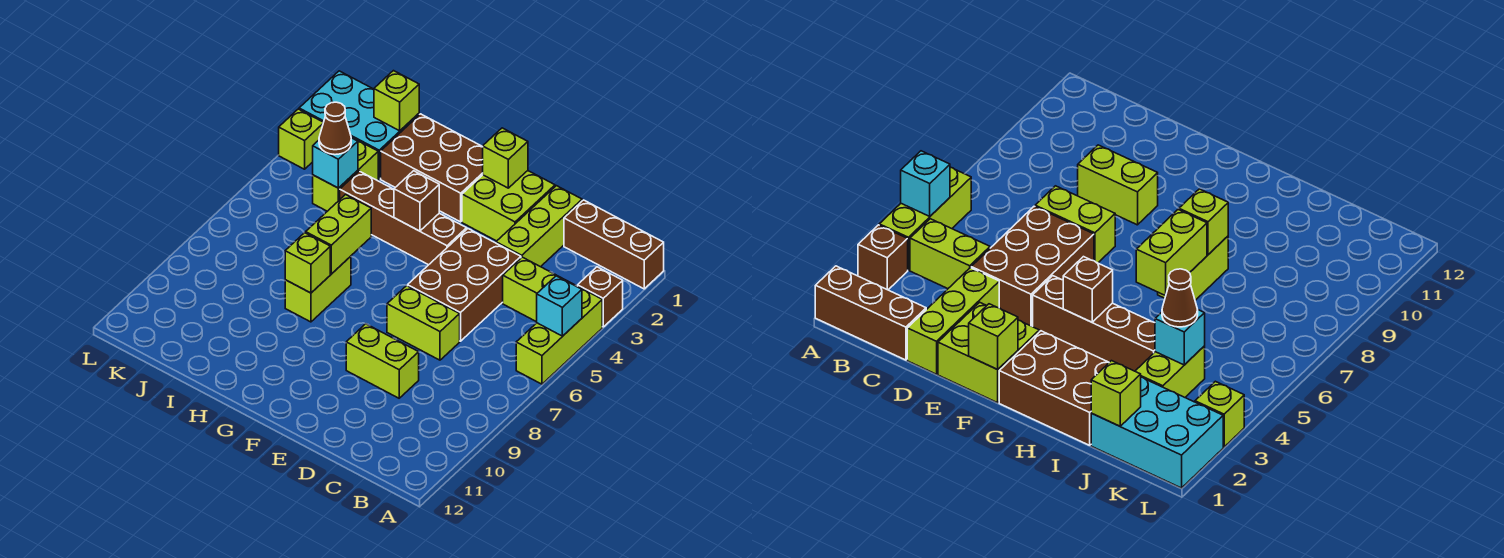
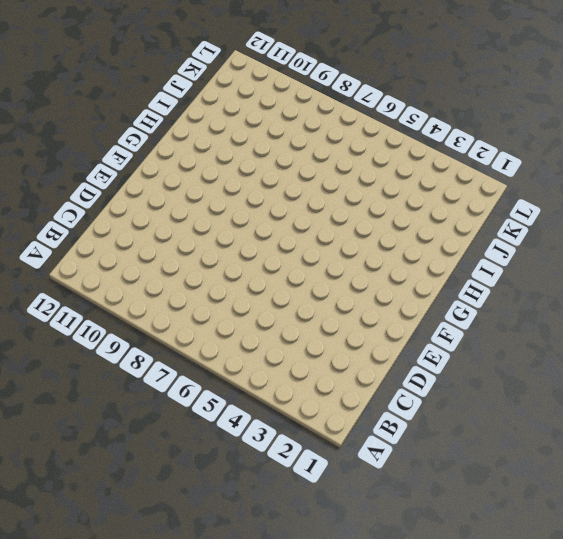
none -> brown 1x3 brick [564,200,664,289]
none -> brown 1x1 brick [578,267,623,327]
none -> lime 1x3 brick [516,286,602,384]

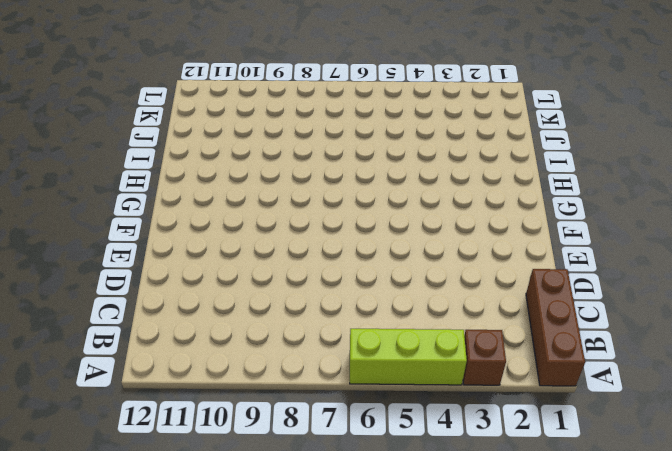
none -> lime 1x2 brick [503,257,574,322]
none -> lime 1x3 brick [496,186,582,267]
none -> brown 2x3 brick [408,229,521,341]

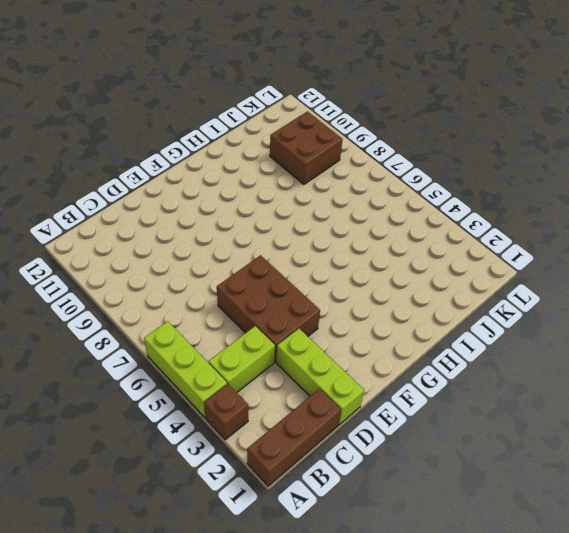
brown 2x2 brick [270,111,343,184] -> none
none -> lime 1x2 brick [387,286,460,360]
none -> lime 1x2 brick [346,324,419,398]
none -> lime 2x2 brick [462,171,555,241]

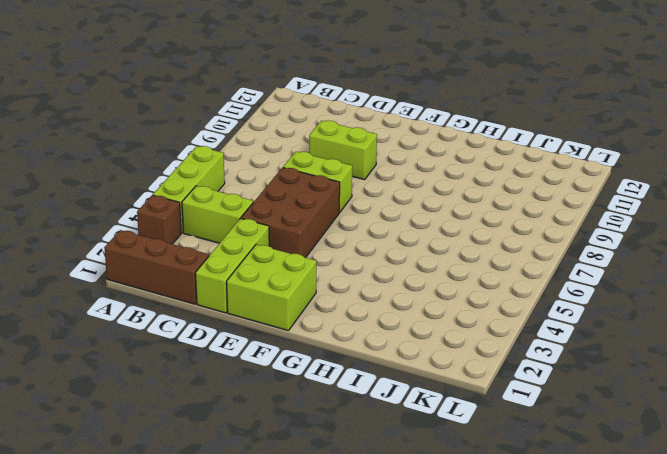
none -> brown 1x4 brick [340,171,467,265]
none -> brown 2x3 brick [381,114,483,222]
none -> lime 1x2 brick [285,256,351,322]

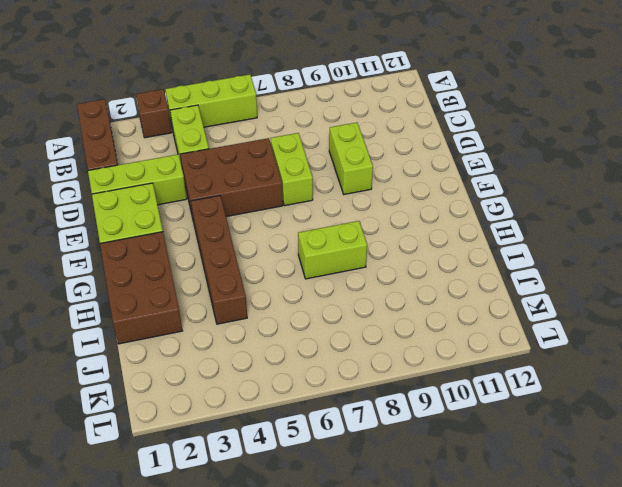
none -> cyan 2x3 brick [299,71,419,179]
none -> lime 1x2 brick [313,138,378,211]
none -> lime 1x1 brick [279,109,324,169]

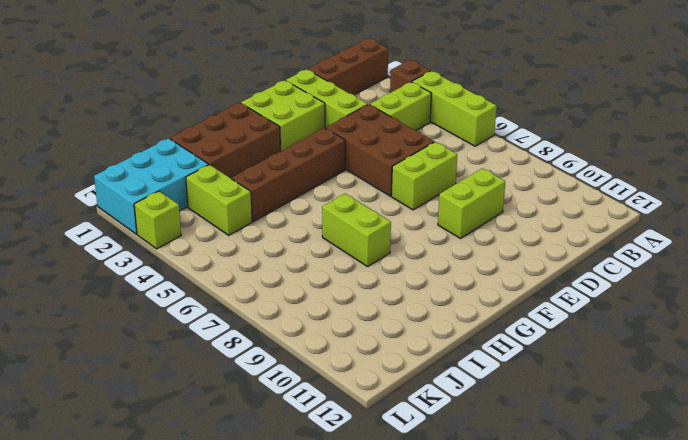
none -> cyan 1x1 brick [537,276,582,336]
none -> lime 1x1 brick [483,128,528,188]
none -> brown 1x1 brick [394,171,439,231]

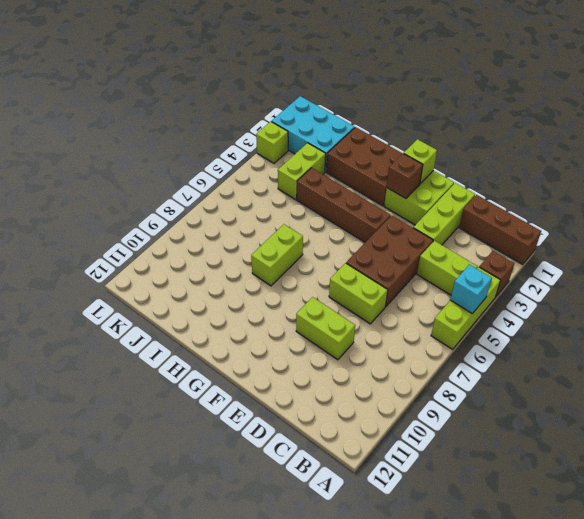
brown 1x1 brick [387,153,423,198] -> brown 1x1 brick moved to [394,171,439,231]
none -> lime 1x2 brick [306,195,371,274]
none -> lime 1x1 brick [285,233,330,293]
none -> lime 1x1 brick [374,71,419,131]

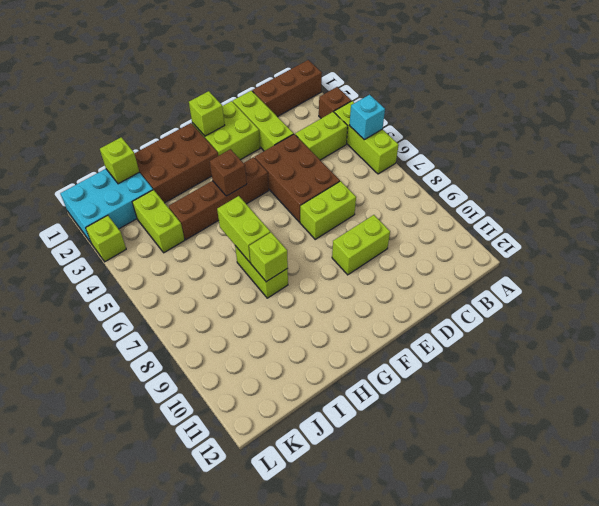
none -> cyan 1x1 brick [313,138,358,188]
none -> brown 1x1 cone [319,102,351,155]

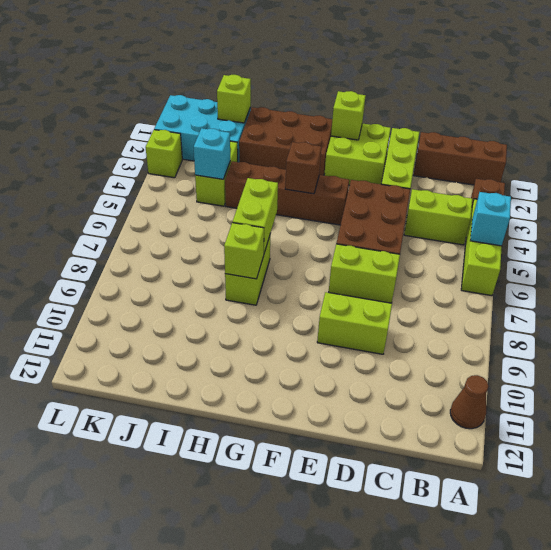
brown 1x1 cone [450,375,488,429] -> brown 1x1 cone moved to [319,102,351,155]

